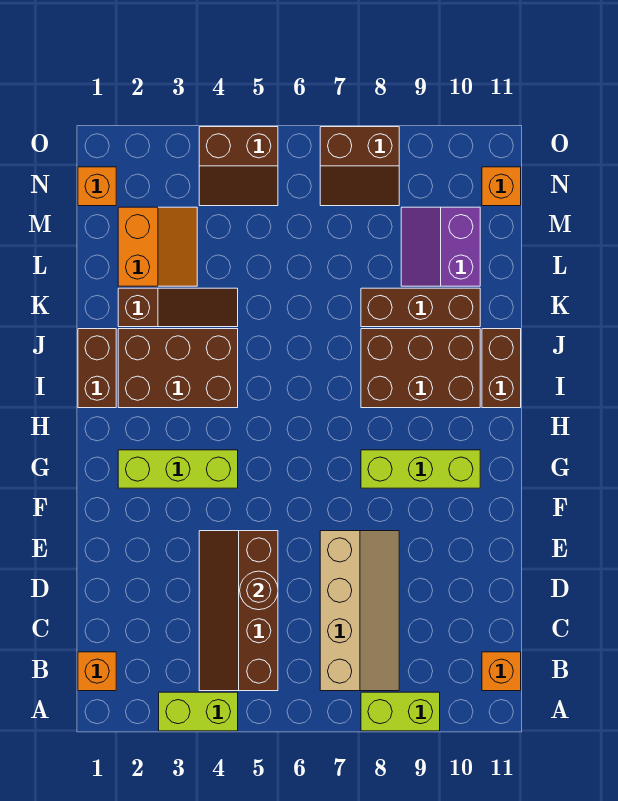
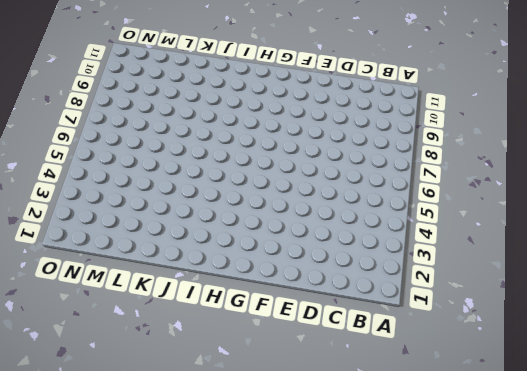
none -> lime 1x2 brick [159,692,238,731]
none -> lime 1x2 brick [361,692,440,731]
none -> orange 1x1 brick [78,652,116,691]

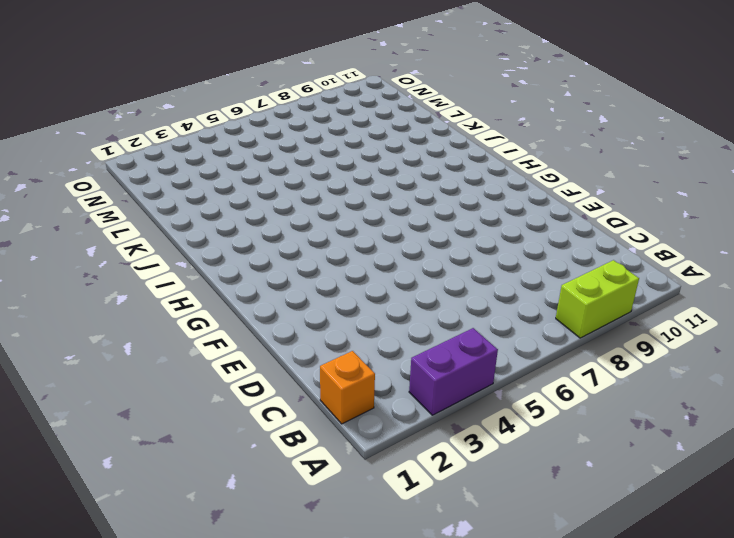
purple 1x2 brick [409,328,498,415] -> lime 1x2 brick [159,692,238,731]
none -> brown 2x4 slope [199,531,278,691]
none -> tan 2x4 slope [320,531,399,691]
none -> orange 1x1 brick [482,652,521,691]

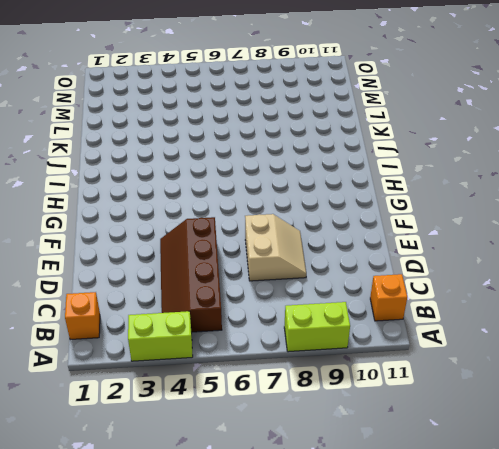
tan 2x2 slope [245,214,306,281] -> tan 2x4 slope [320,531,399,691]
none -> lime 1x3 brick [118,450,238,488]
none -> lime 1x3 brick [361,450,480,488]
none -> brown 1x2 brick [78,329,116,408]

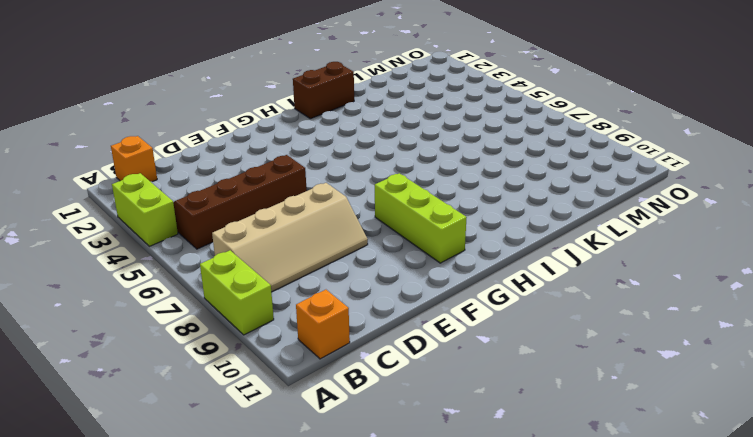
none -> lime 1x3 brick [118,450,238,488]
none -> brown 2x3 brick [118,329,238,408]
none -> brown 2x3 brick [361,329,480,408]

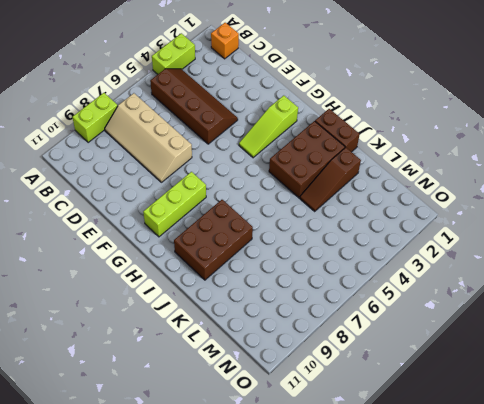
lime 1x3 slope [239,96,298,158] -> lime 1x3 brick [118,450,238,488]
none -> orange 1x1 brick [482,652,521,691]
none -> brown 1x2 brick [482,329,521,408]
none -> brown 1x3 brick [361,288,480,327]

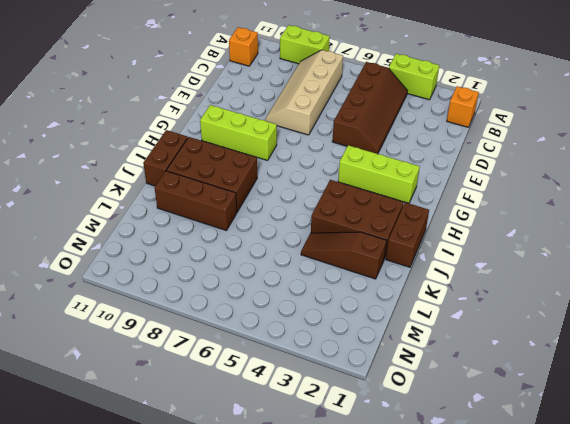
none -> orange 2x2 slope [118,207,197,286]
none -> purple 2x2 slope [401,207,480,286]
none -> orange 1x1 brick [78,167,116,206]

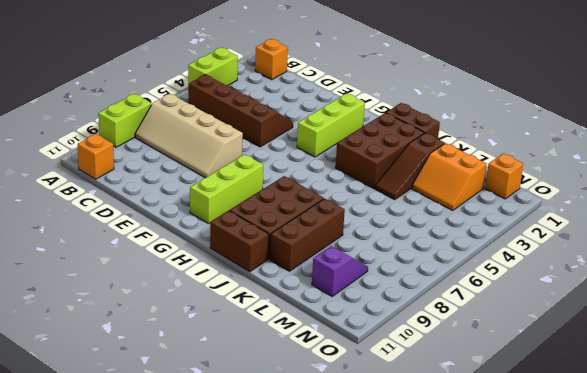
purple 1x2 slope [312,246,368,296] -> purple 2x2 slope [401,207,480,286]
none -> brown 2x2 slope [199,127,278,206]
none -> brown 2x2 slope [320,127,399,206]
none -> orange 1x1 brick [482,167,521,206]

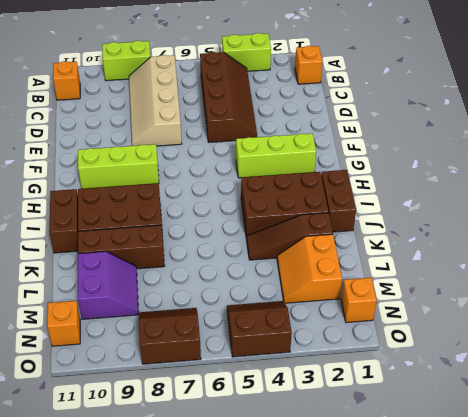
none -> brown 1x1 round brick [240,571,278,610]

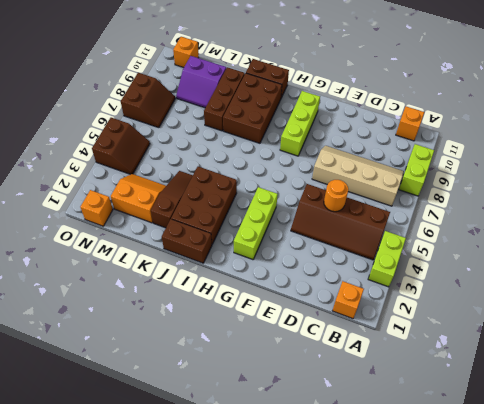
orange 1x1 round brick [324,180,348,212] -> brown 1x1 round brick [240,571,278,610]

